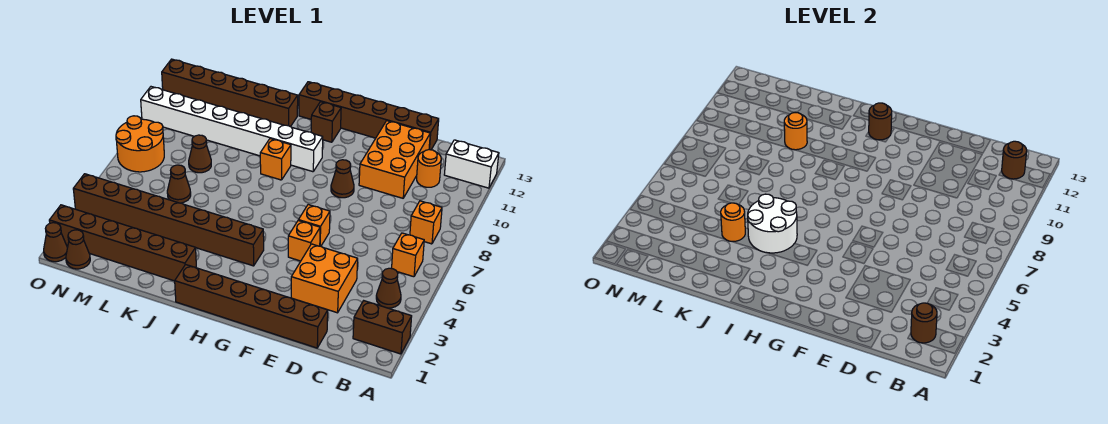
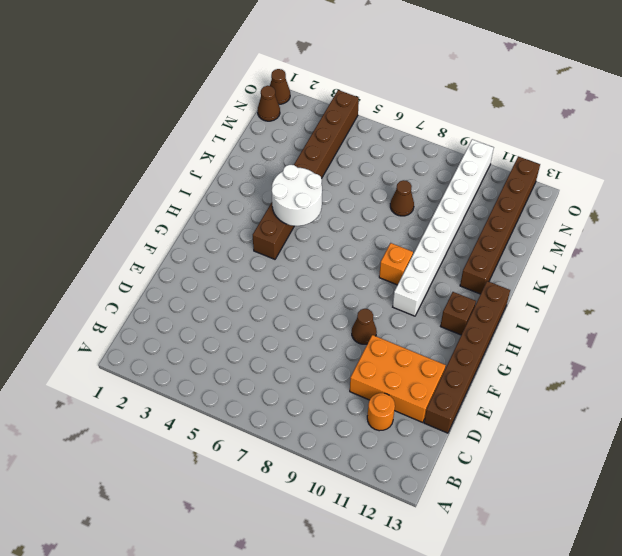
none -> brown 1x2 brick [353,301,412,354]
none -> white 1x2 brick [444,140,499,188]
none -> brown 1x1 cone [376,268,401,308]
none -> orange 1x1 brick [392,233,424,277]

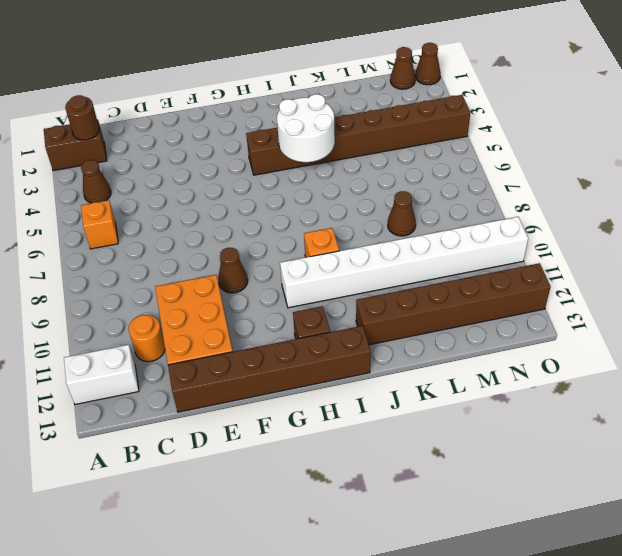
none -> orange 1x1 brick [410,201,442,244]
none -> brown 1x6 brick [175,265,328,348]
none -> orange 2x2 brick [291,244,358,313]
none -> orange 1x1 brick [288,221,320,261]

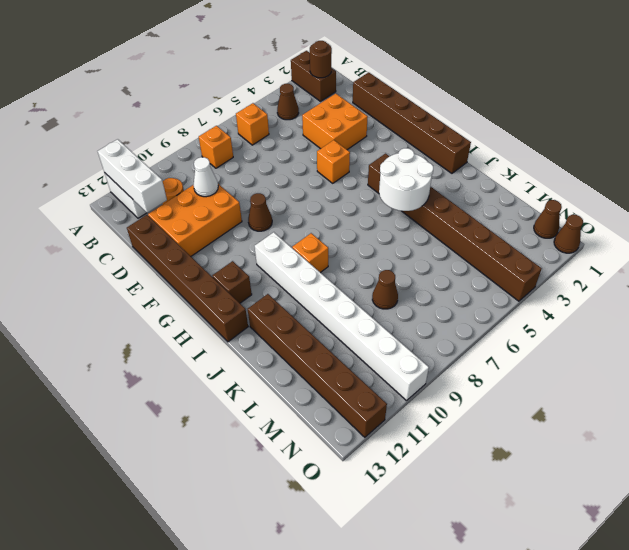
white 1x3 brick [98,139,167,213] -> brown 1x1 round brick [1002,141,1027,179]
white 1x1 cone [194,157,218,197] -> none
none -> orange 1x1 brick [298,205,330,246]
none -> brown 1x6 brick [49,205,196,281]
none -> brown 1x1 cone [167,165,191,203]
none -> orange 2x2 round brick [116,116,164,172]

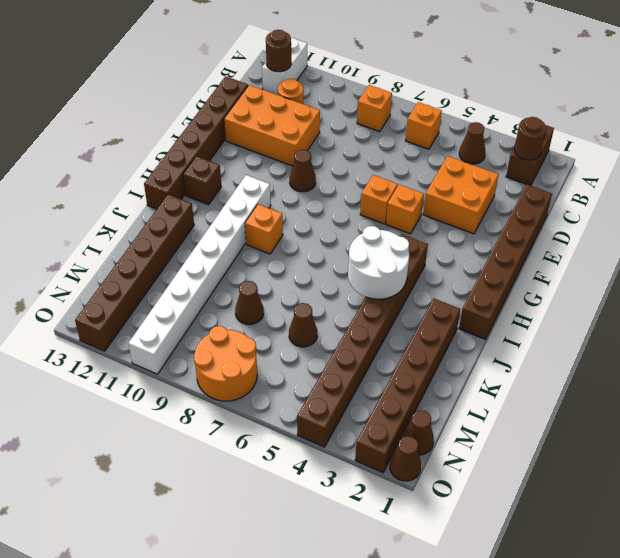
none -> brown 1x1 round brick [869,103,892,140]
none -> orange 1x1 round brick [721,203,745,241]
none -> orange 1x1 round brick [784,113,807,150]

